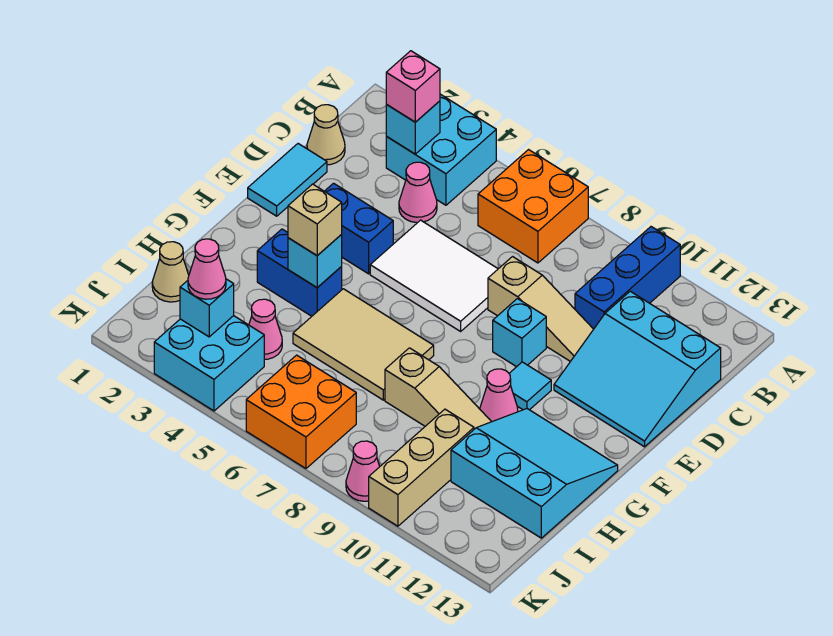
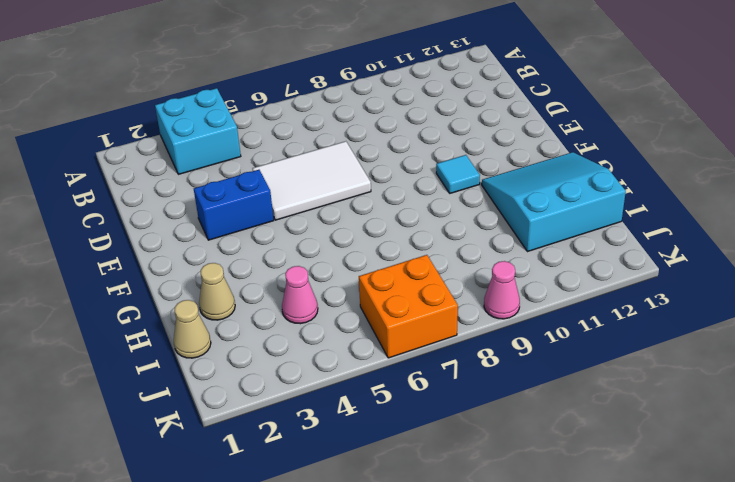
tan 1x1 cone [199,263,235,320] -> tan 1x1 cone moved to [307,105,345,165]
none -> orange 2x2 brick [478,150,588,263]
none -> blue 1x3 brick [575,227,680,329]
none -> pink 1x1 cone [399,162,437,223]

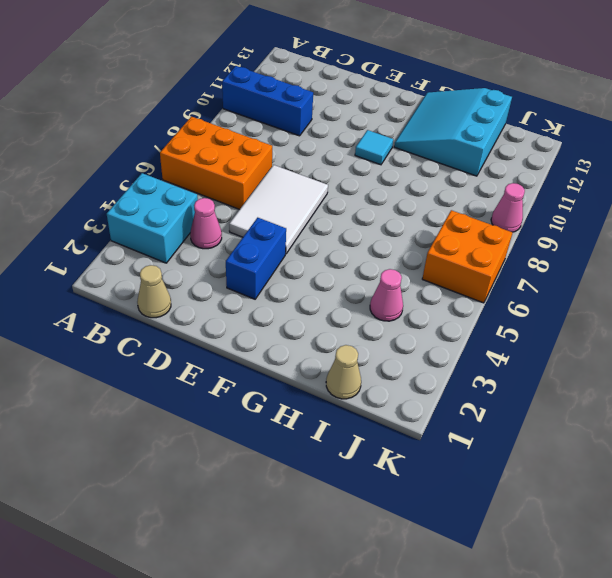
orange 2x3 brick [160,117,272,209] -> orange 2x2 brick [478,150,588,263]
none -> cyan 3x3 slope [554,291,721,447]
none -> cyan 1x2 tile [248,144,327,216]
none -> tan 1x3 slope [488,257,594,361]

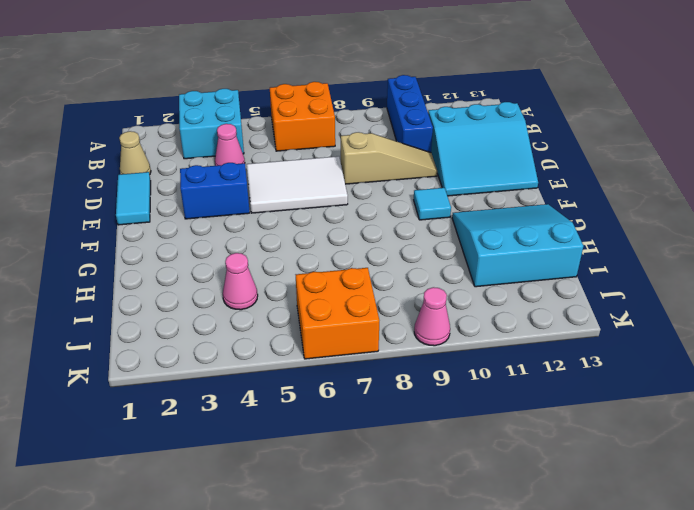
none -> cyan 1x1 brick [493,299,546,367]
none -> blue 1x2 brick [257,229,342,316]
none -> tan 2x3 tile [293,289,434,400]

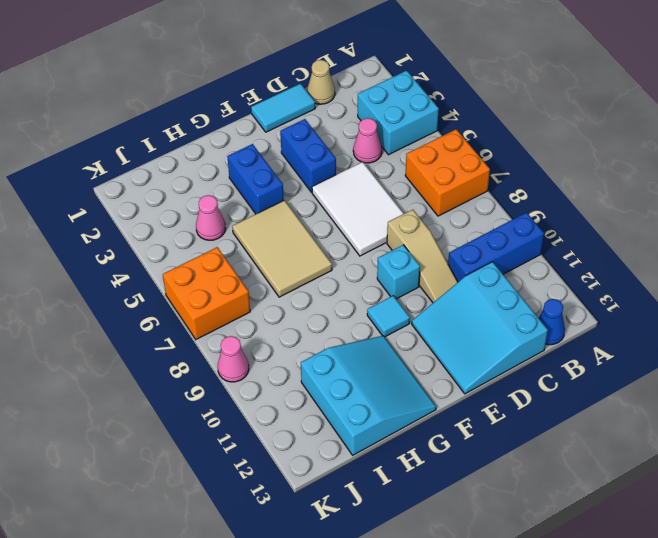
blue 1x1 cone [539,299,565,345] -> none
none -> pink 1x1 cone [480,369,518,422]
none -> tan 1x3 slope [385,348,491,429]
none -> tan 1x1 cone [152,242,189,302]

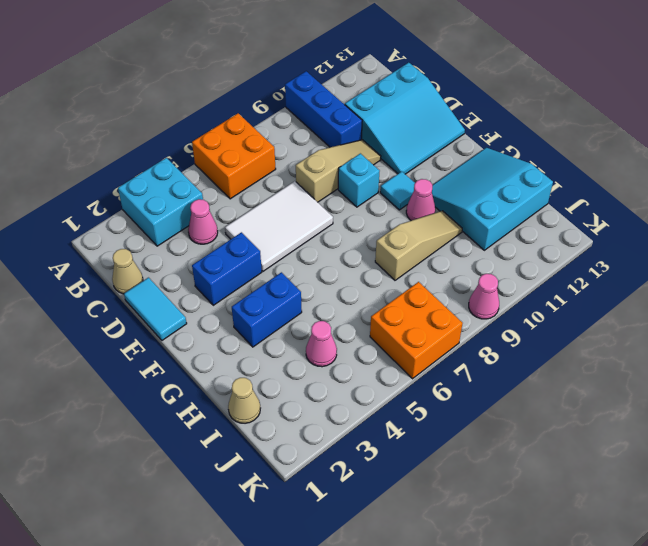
none -> tan 2x3 tile [293,289,434,400]
none -> tan 1x3 brick [369,409,474,526]
none -> cyan 2x2 brick [154,316,264,411]

